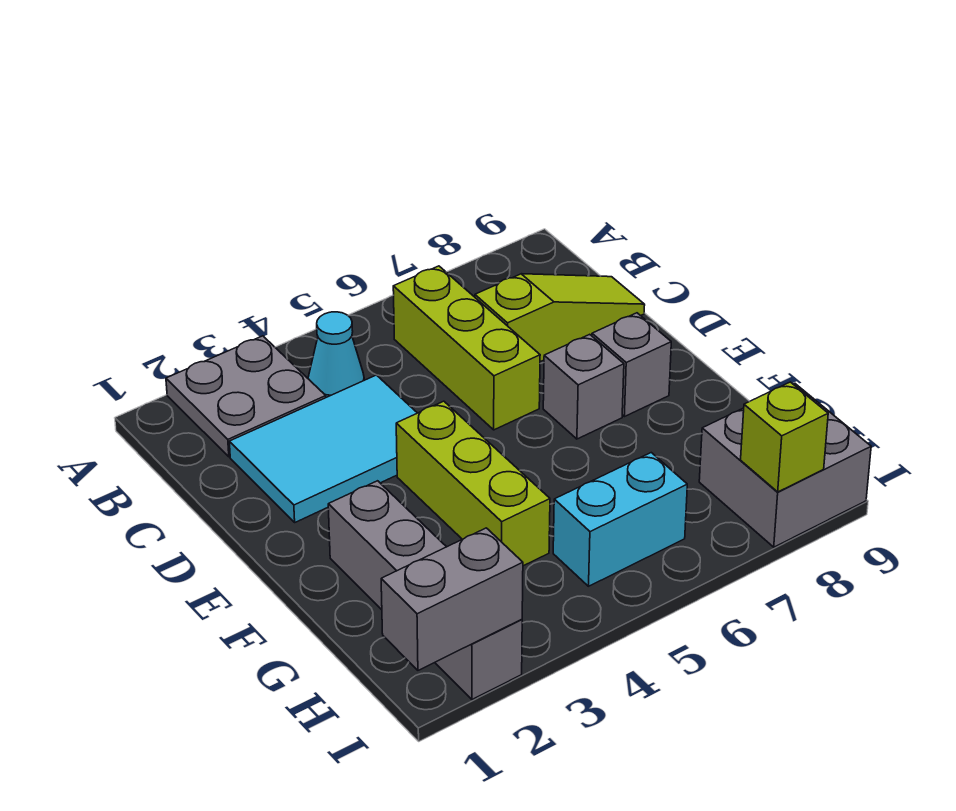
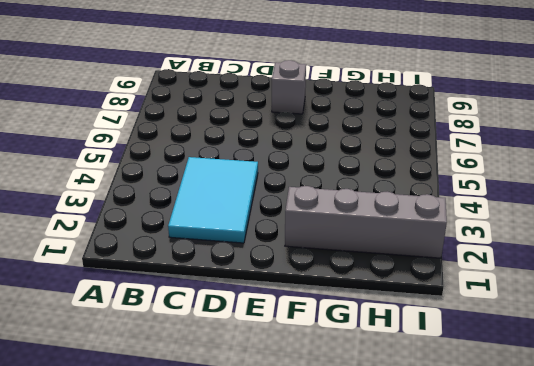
none -> grey 2x2 plate [166,336,326,457]
none -> cyan 1x1 cone [308,312,364,397]
none -> lime 1x3 brick [393,266,540,430]

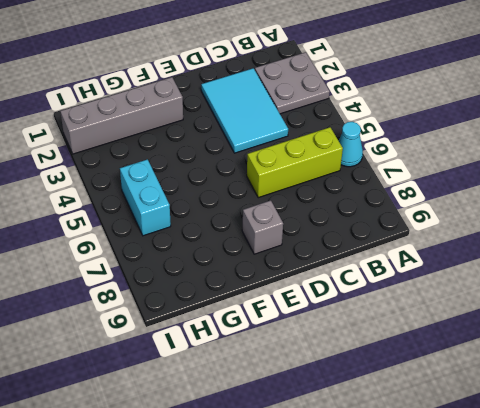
cyan 1x1 cone [339,122,363,167] -> cyan 1x1 cone moved to [308,312,364,397]
none -> lime 1x3 slope [475,274,645,362]
none -> lime 1x3 brick [396,401,550,566]
none -> grey 1x1 brick [543,334,624,439]

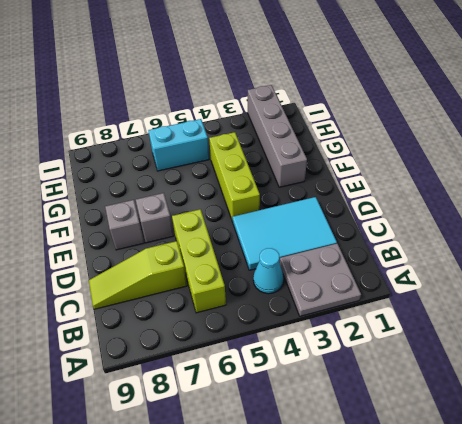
none -> grey 2x2 brick [699,384,871,547]
none -> grey 1x2 brick [381,528,523,670]
none -> lime 1x1 brick [741,382,828,492]

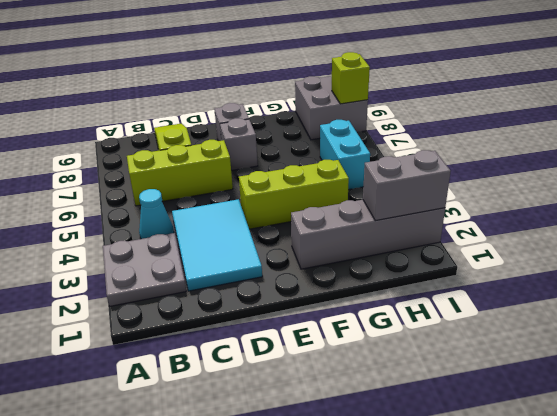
grey 1x2 brick [363,150,451,221] -> grey 1x2 brick turned to [381,528,523,670]

